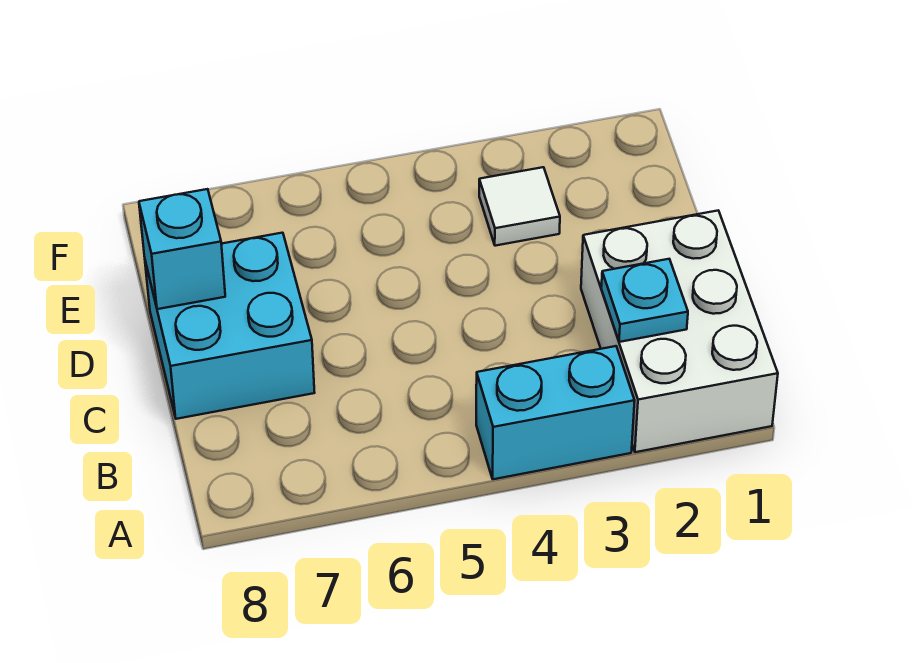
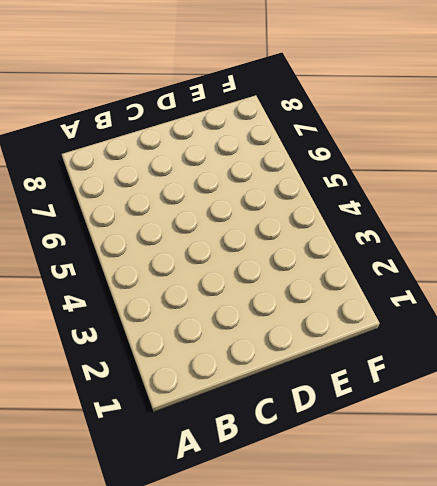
none -> white 2x3 brick [581,211,778,452]
none -> cyan 1x2 brick [476,346,635,479]

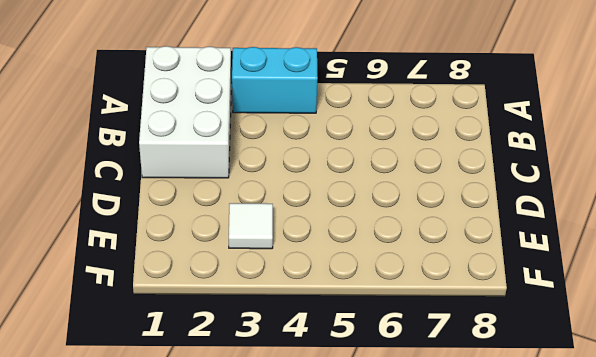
none -> cyan 2x2 brick [145,233,315,419]
none -> cyan 1x1 plate [601,259,688,342]

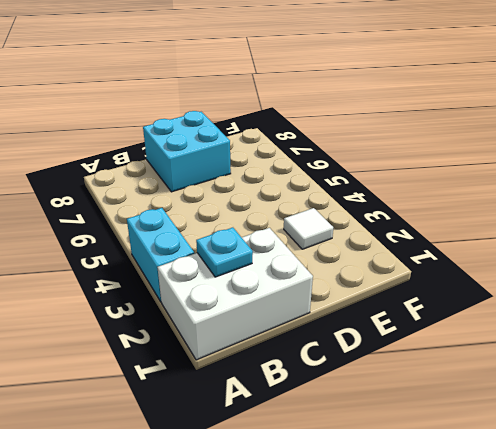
none -> cyan 1x1 brick [139,189,225,309]

